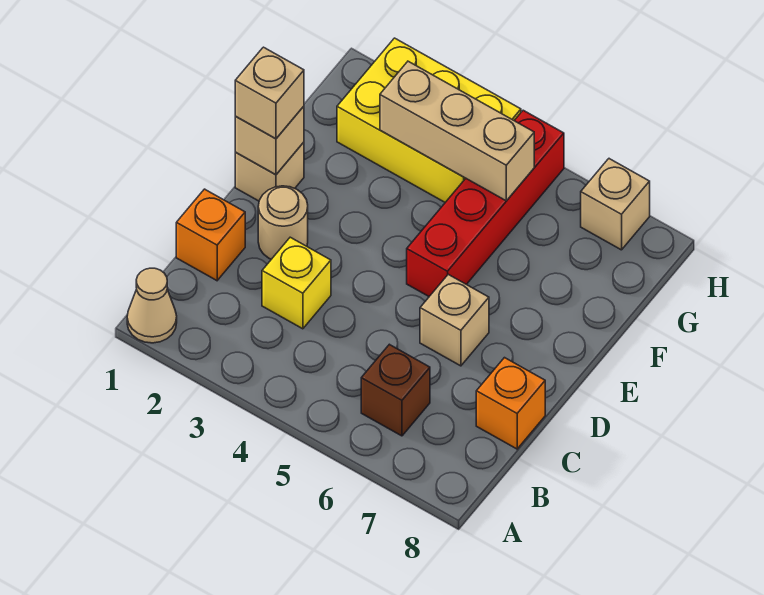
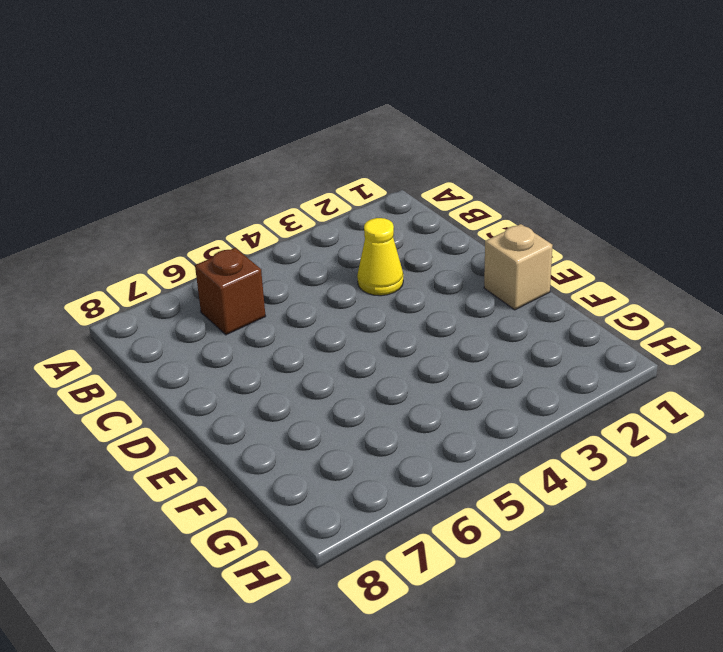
yellow 1x1 cone [357,218,403,296] -> yellow 1x1 brick [262,237,331,329]
none -> tan 1x1 cone [127,268,177,343]
none -> orange 1x1 brick [176,189,245,281]
none -> orange 1x1 brick [476,358,545,449]

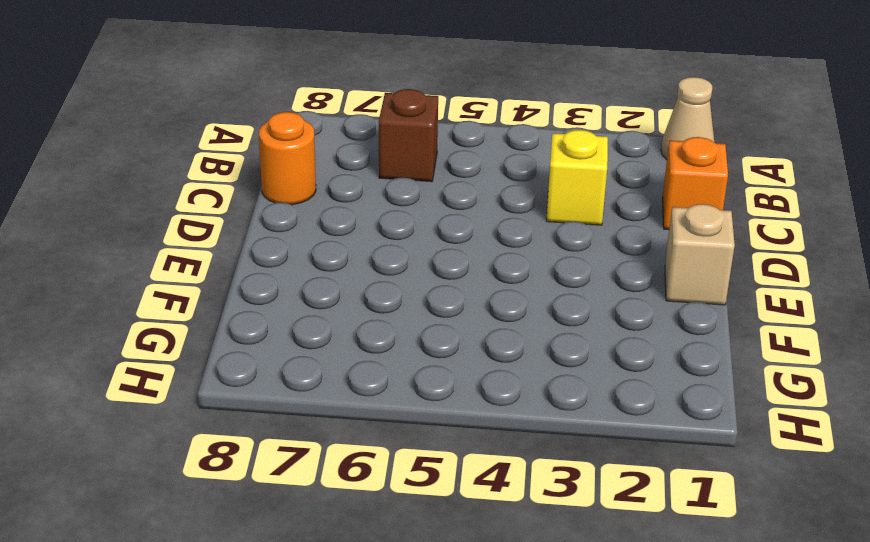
orange 1x1 round brick [259,112,316,205] -> orange 1x1 brick [476,358,545,449]
none -> tan 1x1 round brick [258,186,308,259]
none -> tan 1x1 brick [420,274,489,366]
none -> red 1x4 brick [407,110,564,296]

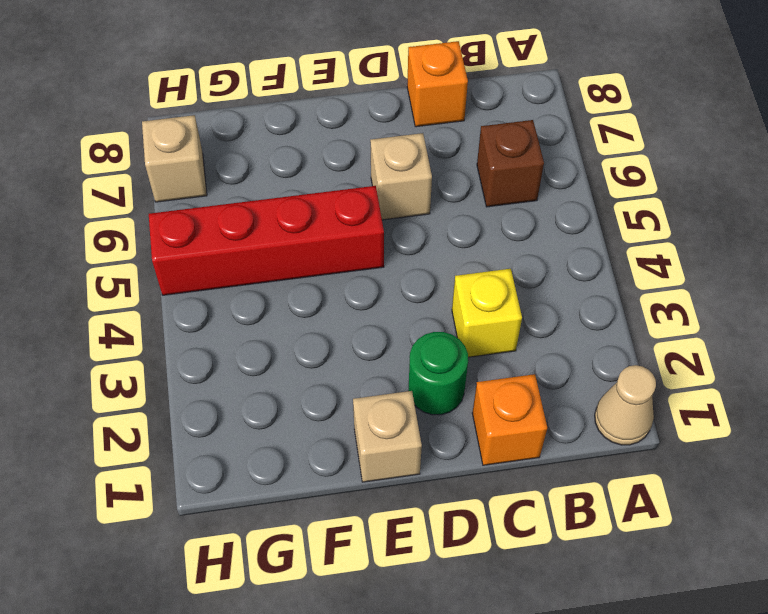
green 1x1 round brick [409,332,468,415] -> tan 1x1 round brick [258,186,308,259]
none -> yellow 2x3 brick [337,38,521,202]
none -> tan 1x1 brick [235,106,304,175]
none -> tan 1x3 brick [380,61,534,201]

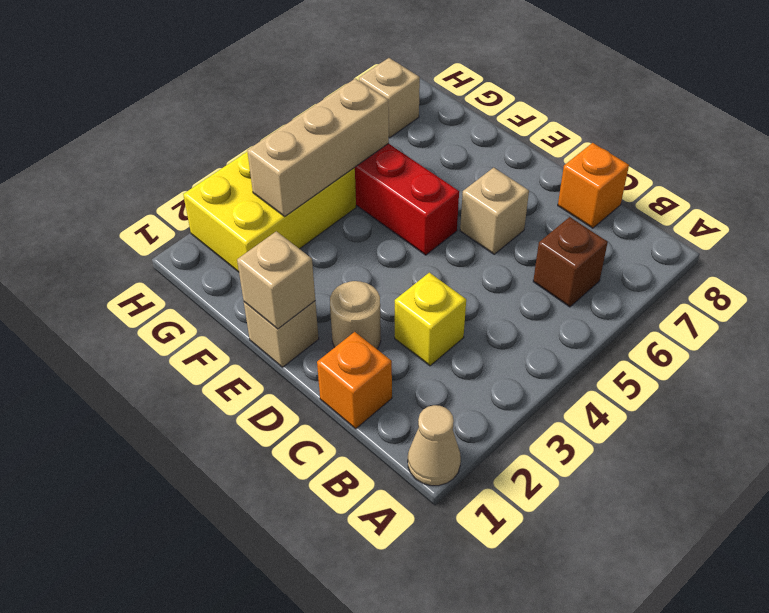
none -> tan 1x1 brick [235,47,304,139]

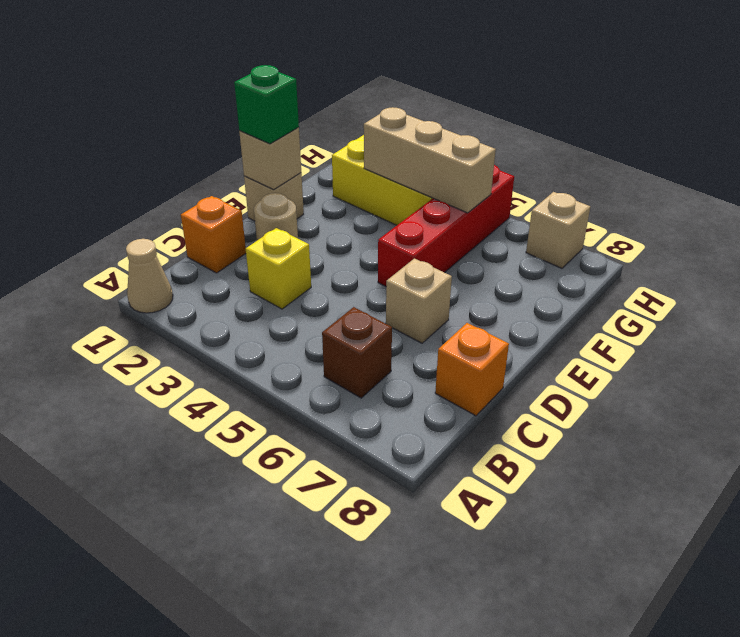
green 1x1 brick [234,65,299,144] -> tan 1x1 brick [235,47,304,139]

